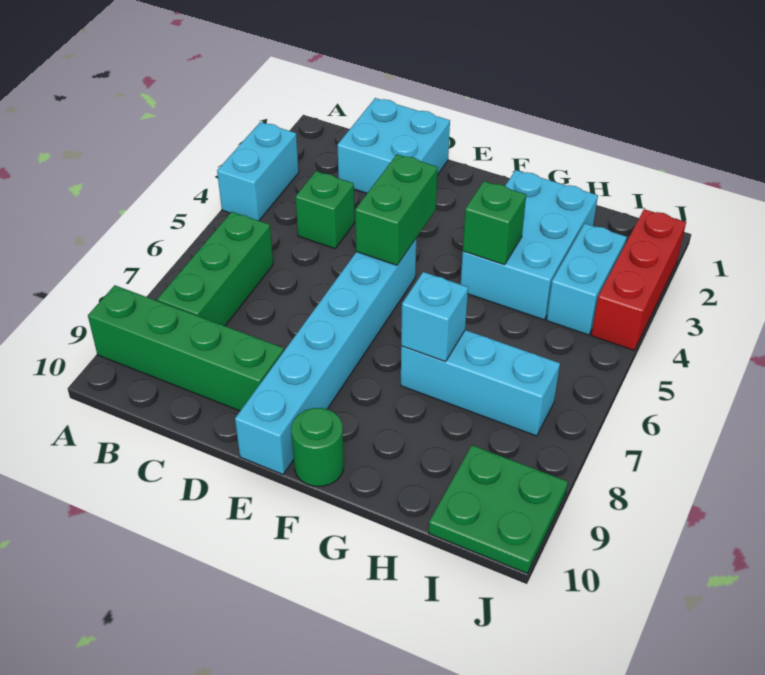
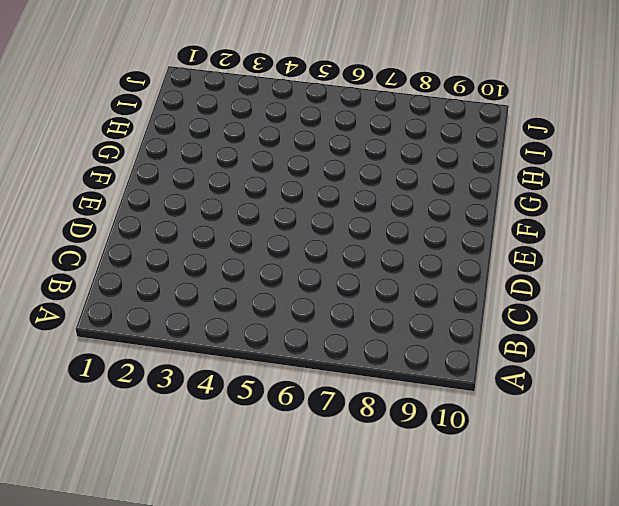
none -> cyan 1x2 brick [217,122,299,221]
none -> green 1x4 brick [88,285,284,411]
none -> green 1x3 brick [157,212,273,326]

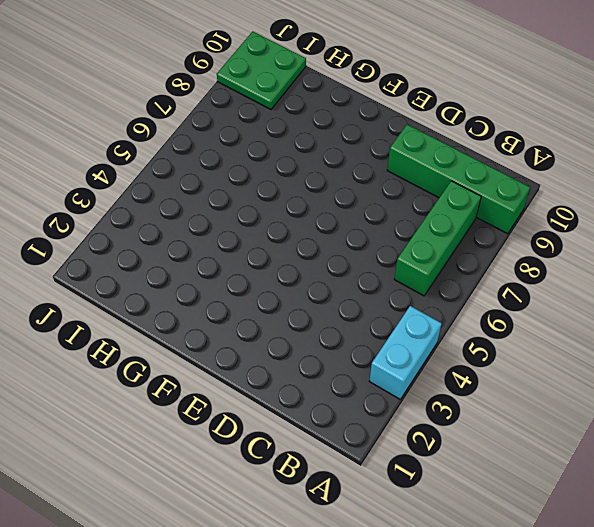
none -> cyan 2x2 brick [337,98,450,193]
none -> green 1x1 brick [295,171,355,249]
none -> cyan 1x6 brick [235,239,416,474]

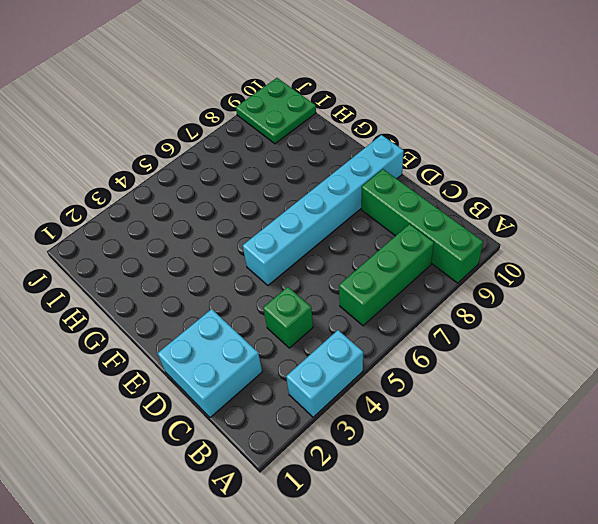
none -> green 1x1 round brick [291,408,344,486]
none -> cyan 2x3 brick [461,170,598,320]
none -> cyan 1x3 brick [401,330,560,436]

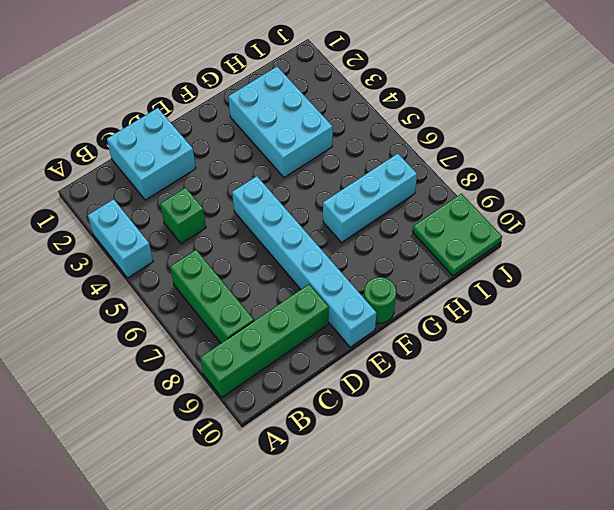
none -> cyan 1x2 brick [547,224,627,335]
none -> red 1x3 brick [591,209,686,350]
none -> green 1x2 brick [355,154,438,265]

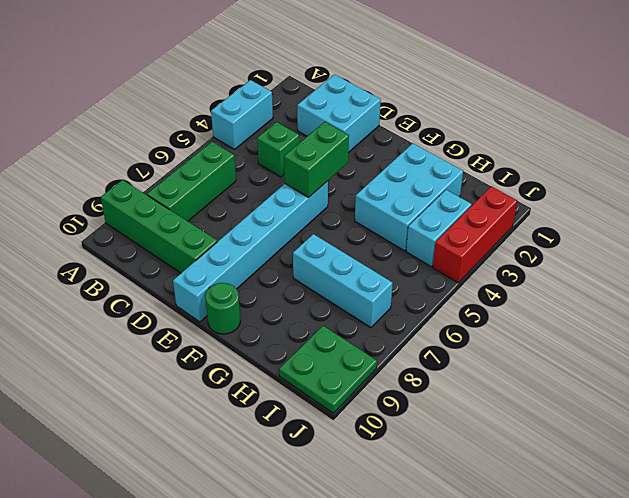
none -> green 1x1 brick [463,181,526,265]
none -> cyan 1x1 brick [401,272,468,362]

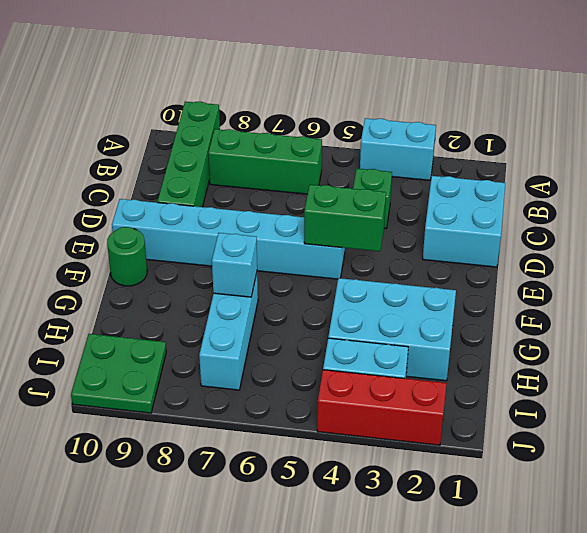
none -> green 1x1 brick [463,181,526,265]

